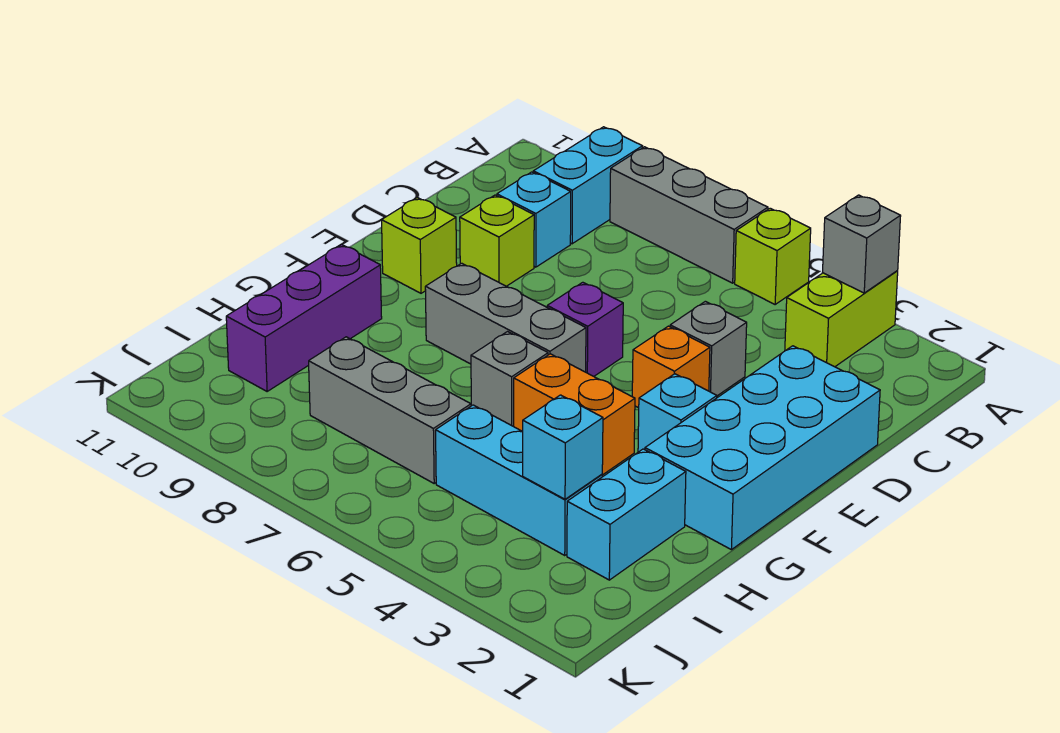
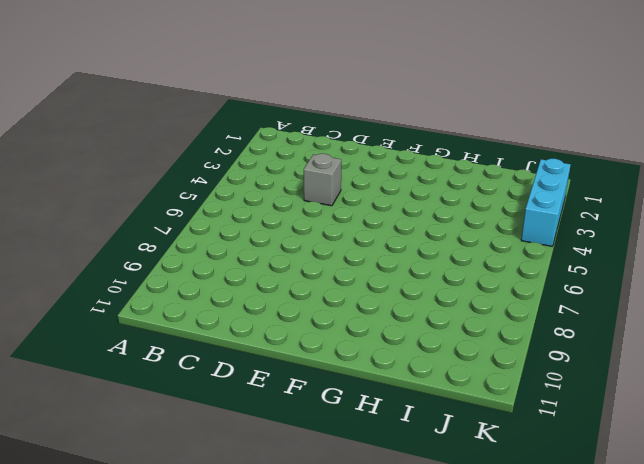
cyan 1x3 brick [521,159,571,246] -> cyan 1x3 brick moved to [436,405,602,555]
none -> lime 1x2 brick [785,271,898,367]
none -> lime 1x1 brick [735,208,811,304]
none -> grey 1x3 brick [610,147,768,283]

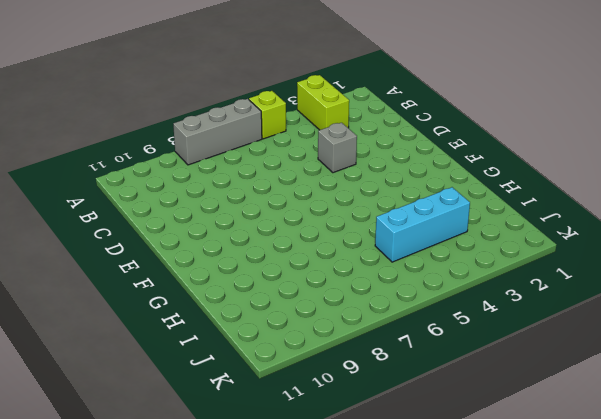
none -> cyan 1x2 brick [533,127,642,244]
none -> cyan 1x1 brick [497,172,571,267]
none -> cyan 2x4 brick [645,346,880,550]

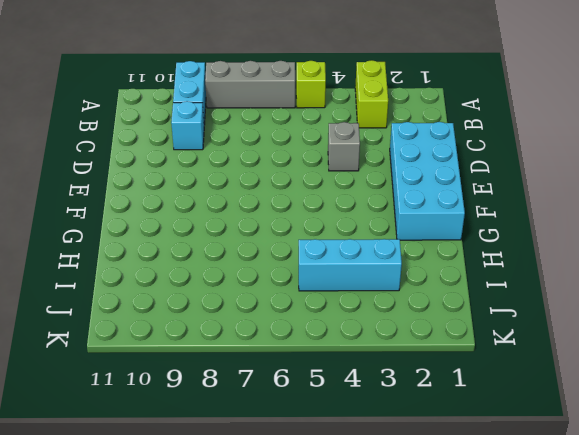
none -> lime 1x1 brick [460,195,534,286]
none -> orange 1x1 brick [632,326,710,408]
none -> purple 1x1 brick [547,282,623,376]

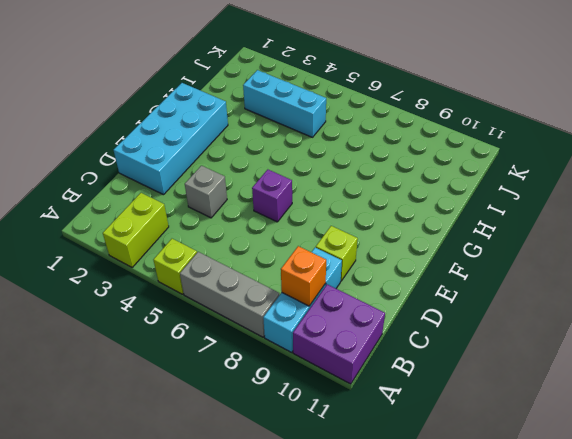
purple 2x2 brick [293,284,385,384] -> none
orange 1x1 brick [281,246,326,306] -> orange 1x1 brick moved to [632,326,710,408]
none -> lime 1x1 brick [382,198,457,293]
none -> cyan 1x1 brick [638,374,717,452]
none -> grey 1x3 brick [425,263,586,372]

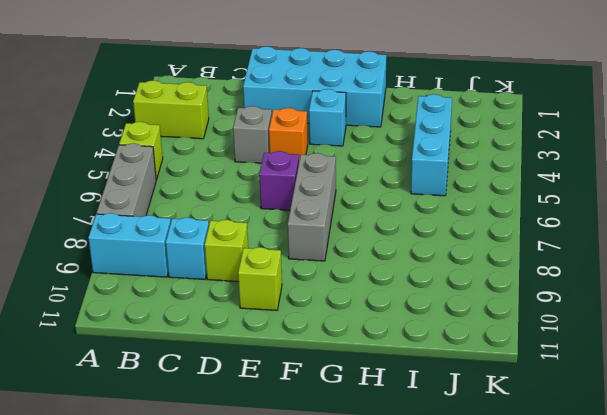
none -> orange 1x2 brick [514,354,635,475]
none -> grey 1x1 brick [471,332,548,426]
none -> purple 1x3 brick [226,245,382,391]

